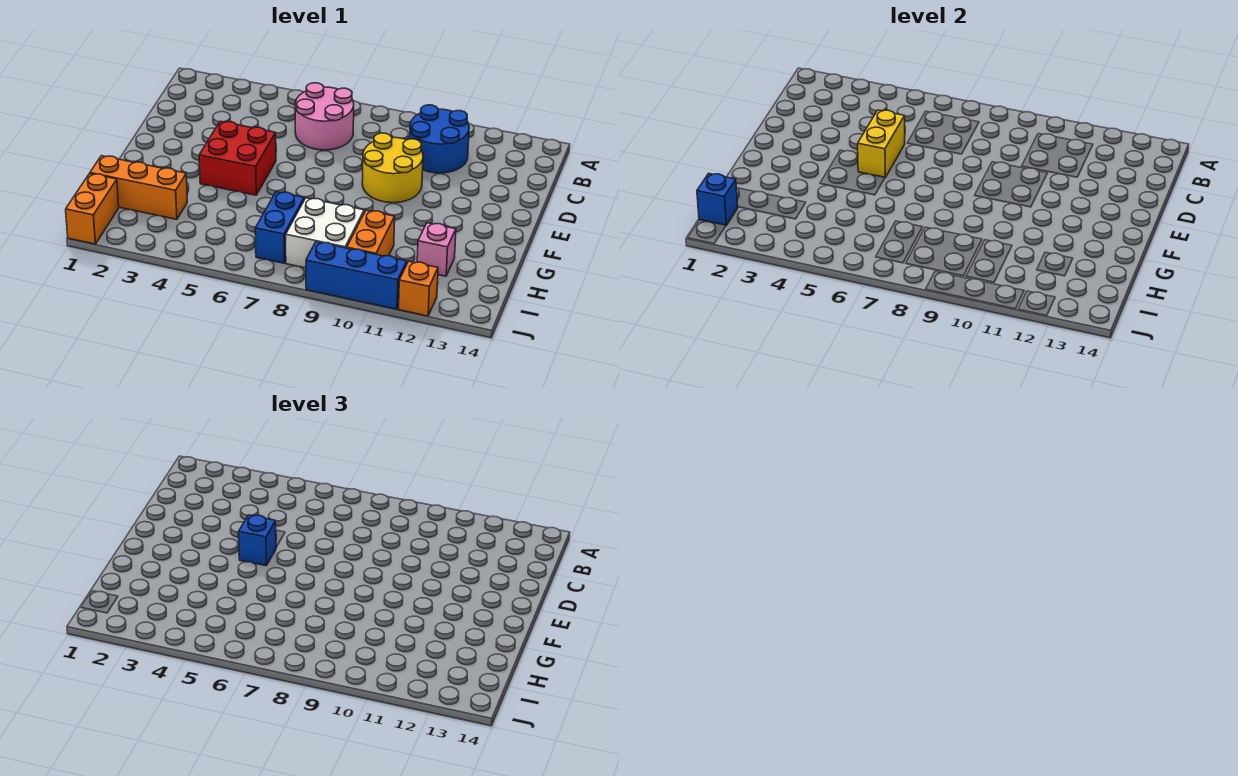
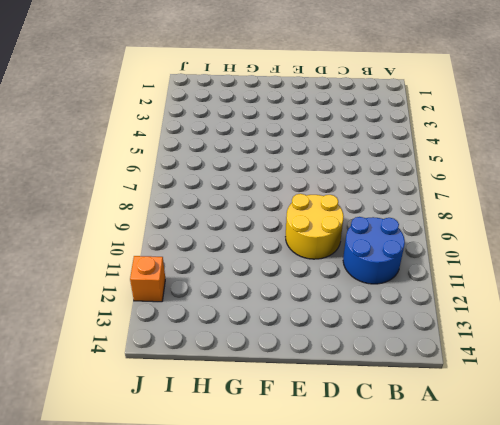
none -> pink 2x2 round brick [295,83,354,150]
none -> red 2x2 brick [199,121,276,195]
none -> orange 1x3 brick [90,156,187,219]

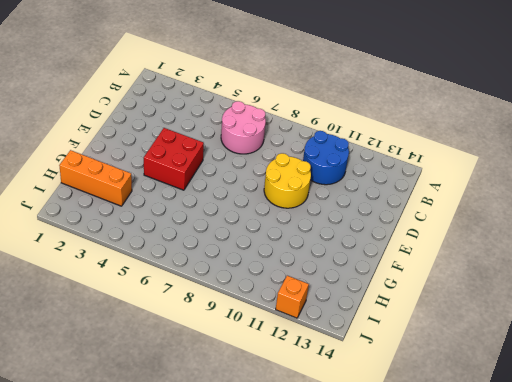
none -> blue 1x2 brick [255,192,304,263]
none -> white 2x2 brick [286,198,364,268]
none -> orange 1x2 brick [347,210,395,256]

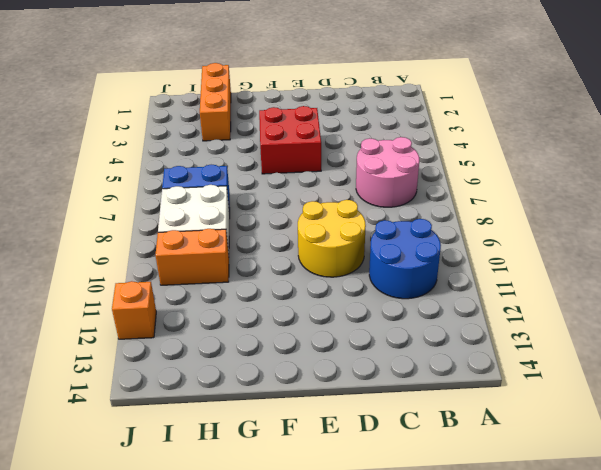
none -> pink 1x1 brick [417,223,456,276]
none -> orange 1x2 brick [66,173,119,244]
none -> blue 1x3 brick [306,242,407,309]

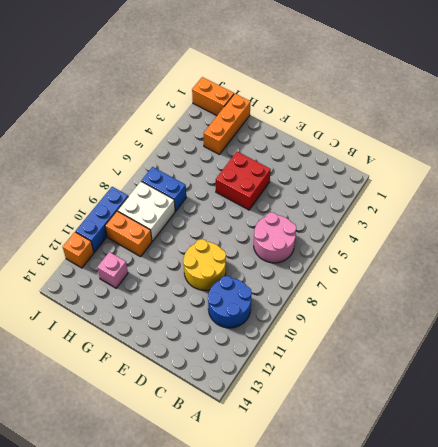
none -> yellow 1x2 brick [858,110,905,178]
none -> blue 1x1 brick [697,173,738,225]
none -> blue 1x1 brick [239,515,276,566]

